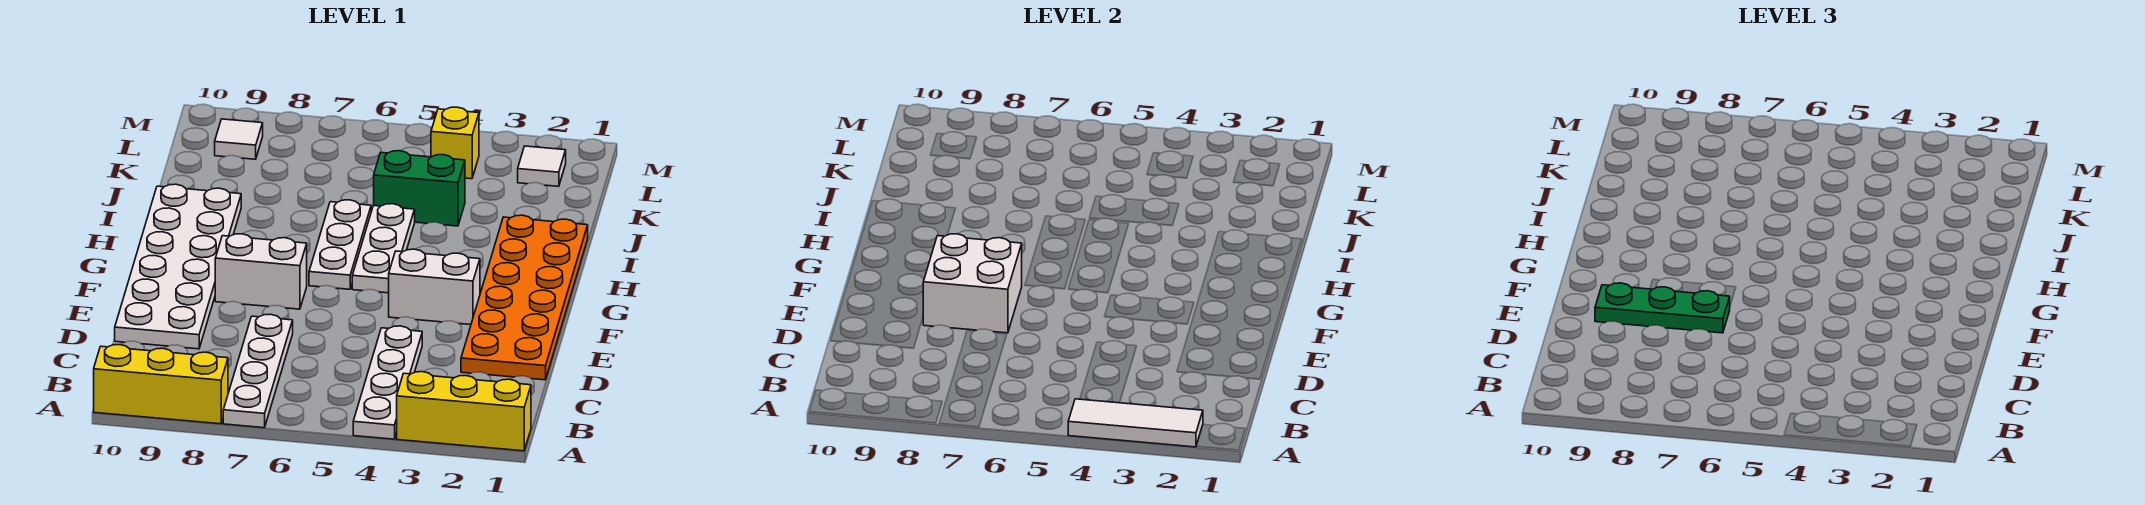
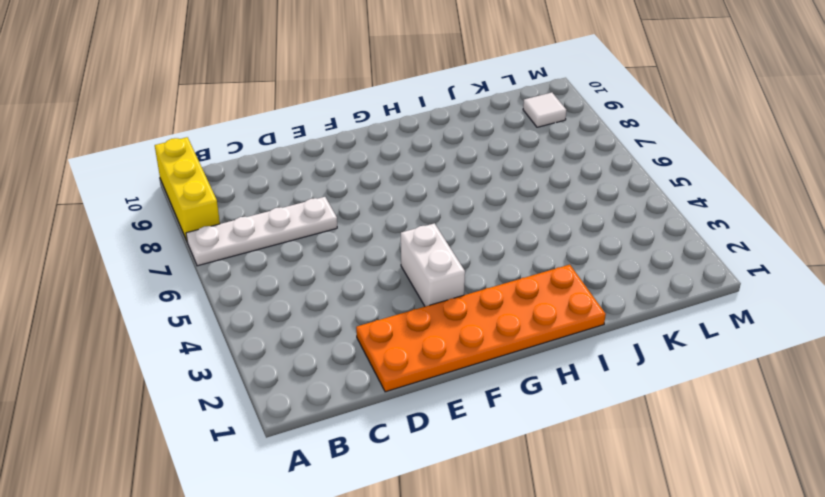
none -> yellow 1x3 brick [397,372,531,451]
none -> white 1x4 plate [353,326,422,439]
none -> white 2x6 plate [115,184,241,349]

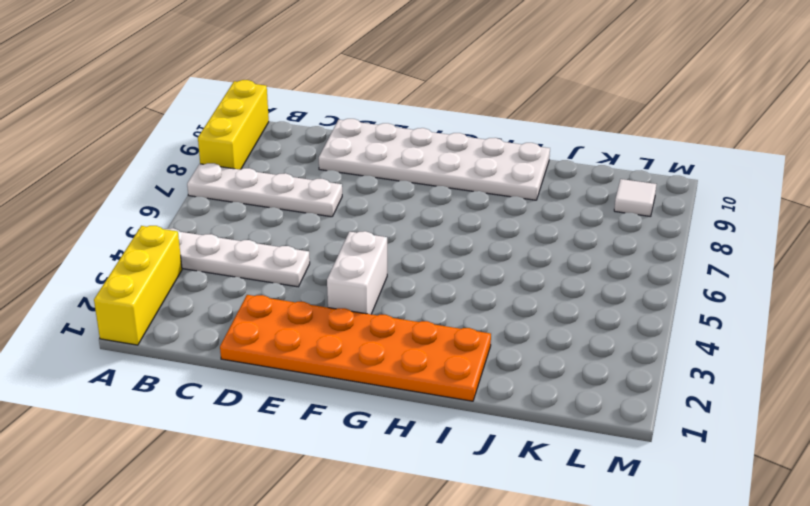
none -> white 1x2 brick [215,234,307,309]
none -> white 1x3 plate [352,204,415,293]
none -> white 1x3 plate [309,200,371,289]

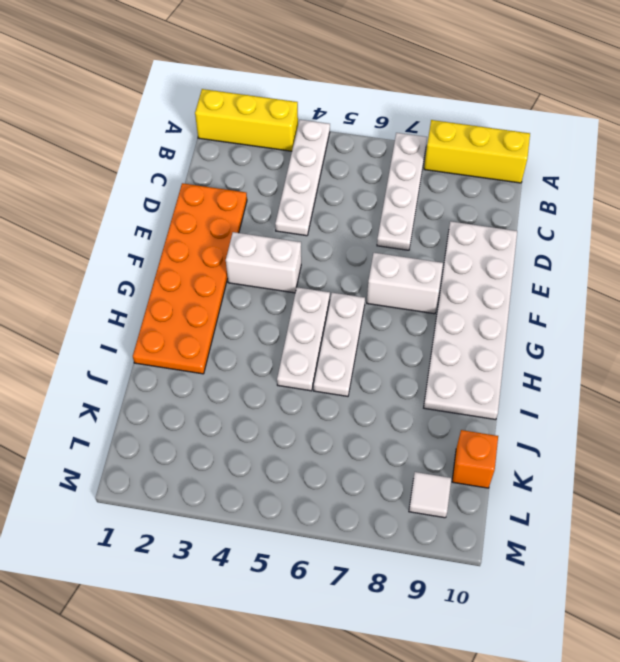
orange 1x1 brick [452,430,498,488] -> none
none -> green 1x2 brick [374,151,465,226]
none -> white 1x1 tile [518,146,566,186]
none -> yellow 1x1 brick [431,107,479,179]

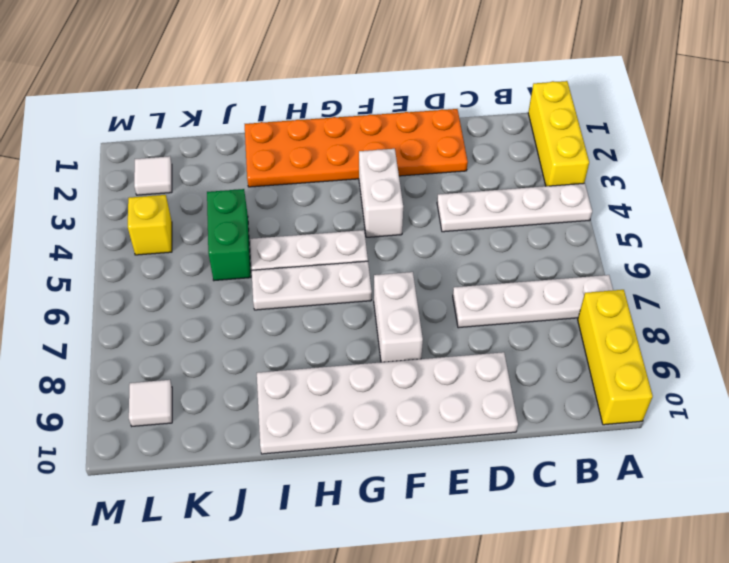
none -> white 1x3 tile [1068,399,1203,447]
none -> white 2x2 brick [923,234,1022,333]
none -> green 1x3 plate [1595,283,1730,333]

